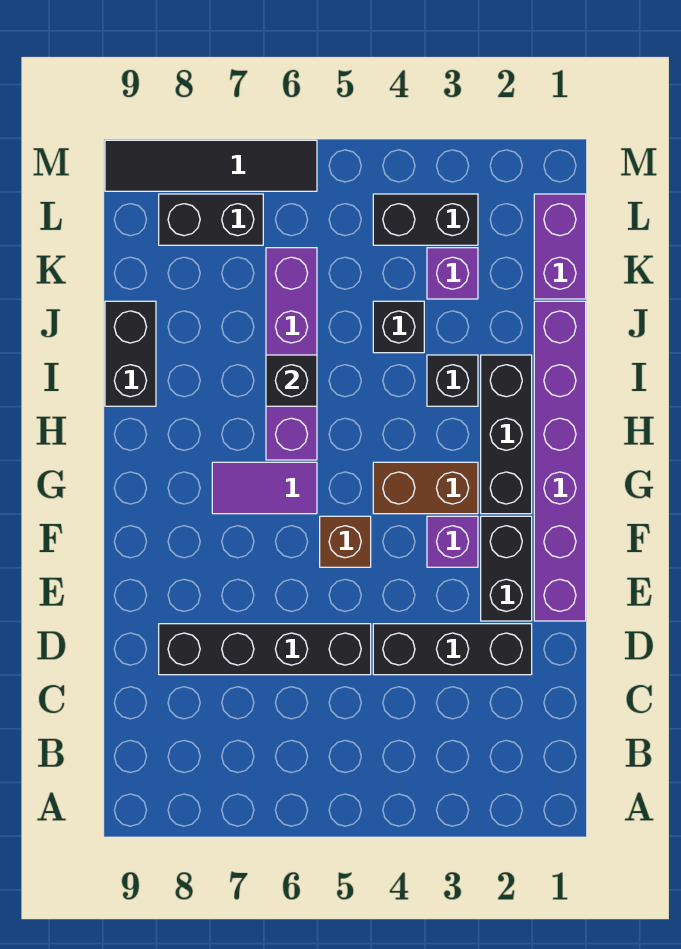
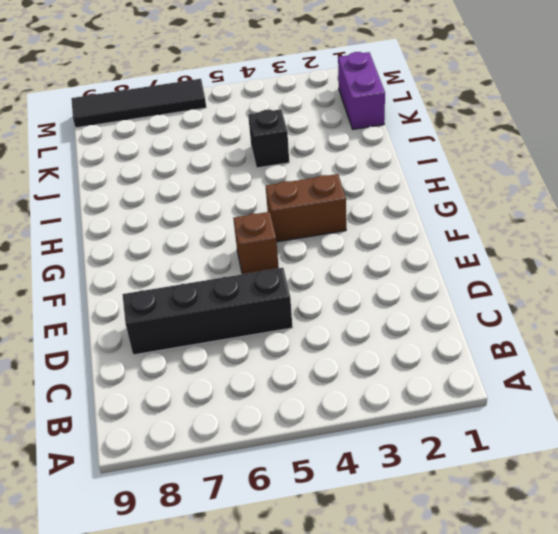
none -> black 1x3 brick [373,624,532,675]
none -> purple 1x6 brick [534,301,586,621]
none -> black 1x2 brick [481,516,532,621]

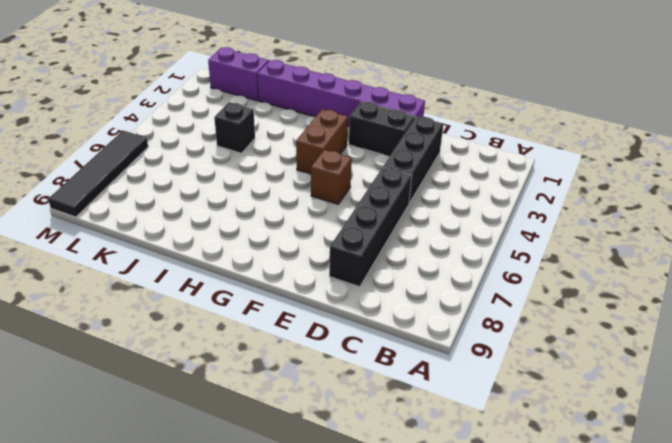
none -> purple 1x1 brick [427,516,478,567]
none -> black 1x3 brick [481,355,532,514]
none -> purple 1x2 tile [212,462,317,514]

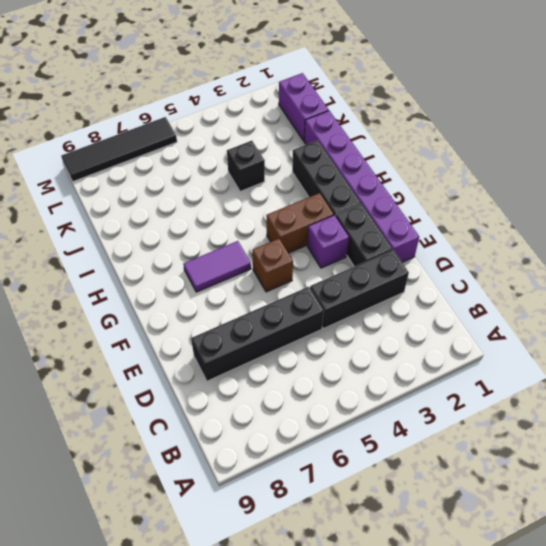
none -> purple 1x4 brick [266,248,317,460]
none -> black 1x1 brick [427,355,478,406]
none -> black 1x2 brick [105,301,156,406]

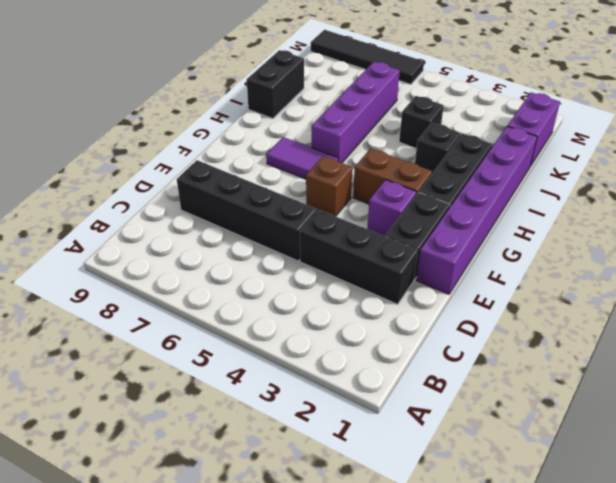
none -> purple 1x1 brick [427,248,478,299]
none -> black 1x2 brick [373,194,478,245]
none -> black 1x2 brick [159,194,263,245]

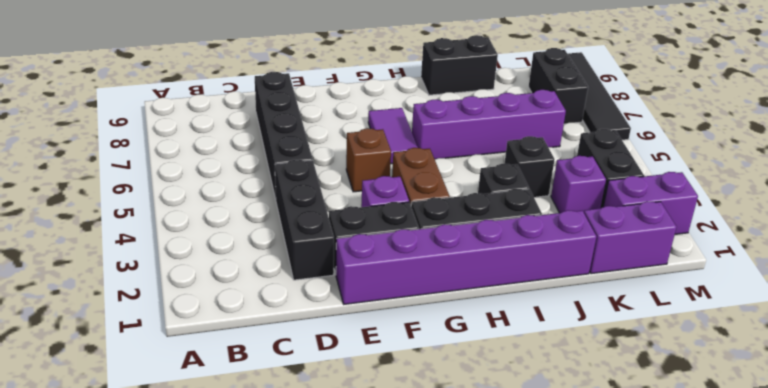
purple 1x2 brick [603,172,698,234] -> none
none -> black 1x1 brick [266,355,317,406]

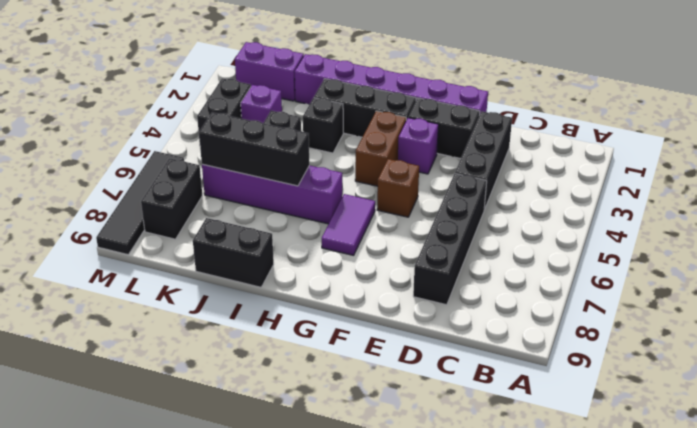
black 1x3 brick [199,112,309,186] -> black 1x1 brick [266,355,317,406]

